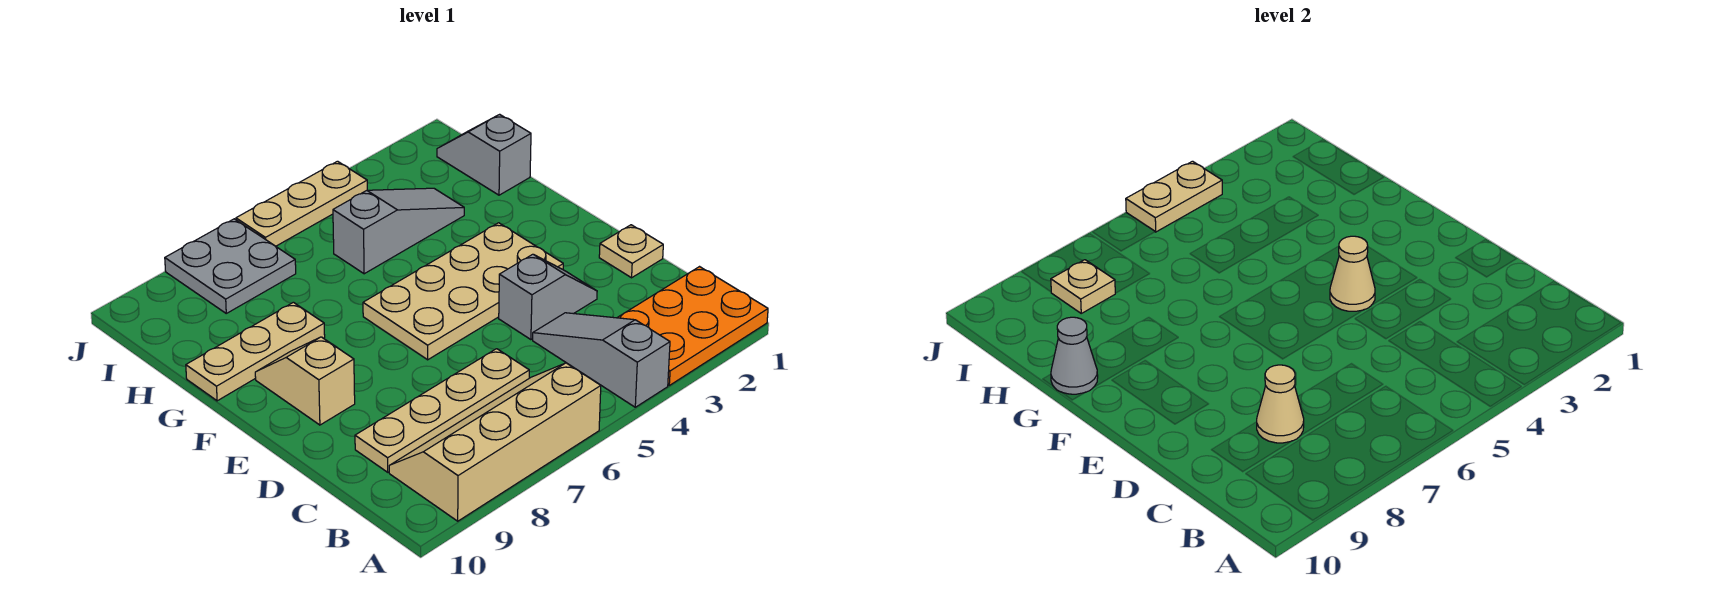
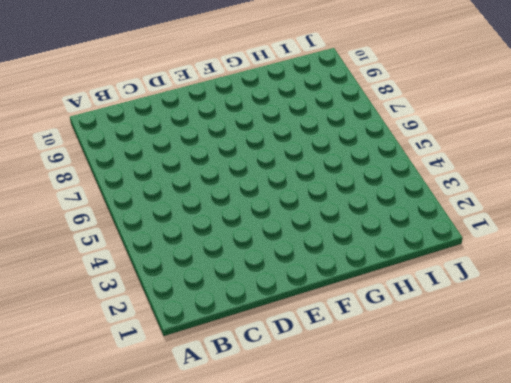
none -> orange 2x3 plate [617,267,768,385]
none -> grey 1x3 slope [533,313,670,407]
none -> tan 2x4 slope [389,363,601,521]

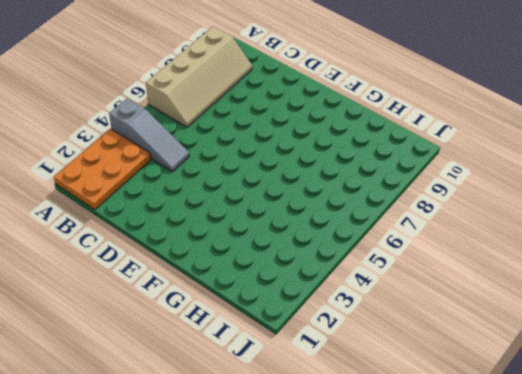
none -> tan 1x4 plate [355,349,529,472]
none -> tan 1x1 plate [599,225,663,278]
none -> grey 1x2 slope [499,254,597,340]

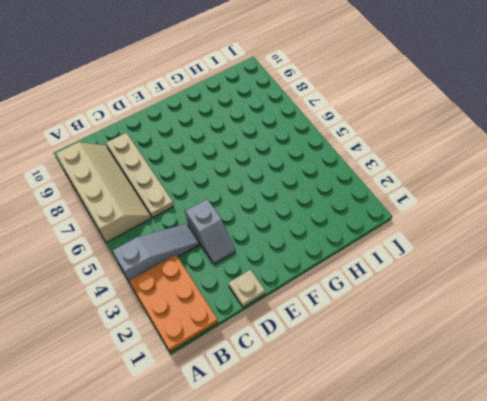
none -> tan 2x4 plate [363,223,563,360]
none -> tan 1x2 slope [255,337,355,425]
none -> tan 1x3 plate [186,302,325,401]

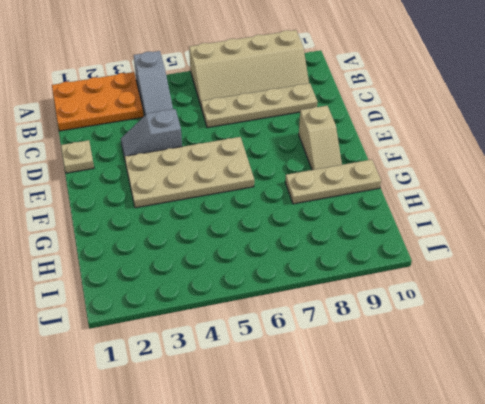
none -> grey 1x2 slope [437,114,531,195]
none -> grey 1x3 slope [333,188,464,274]
none -> grey 2x2 plate [165,219,296,313]

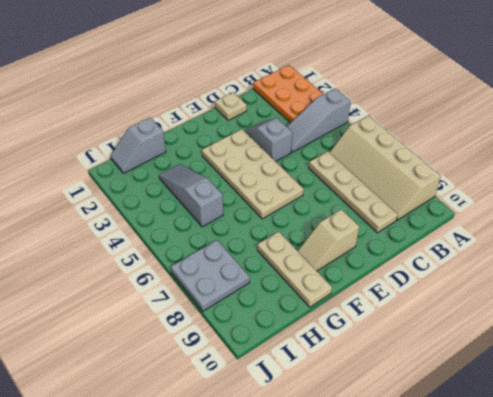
none -> tan 1x3 plate [236,161,367,246]
none -> tan 1x1 cone [1257,365,1304,443]
none -> tan 1x1 cone [1330,236,1375,311]

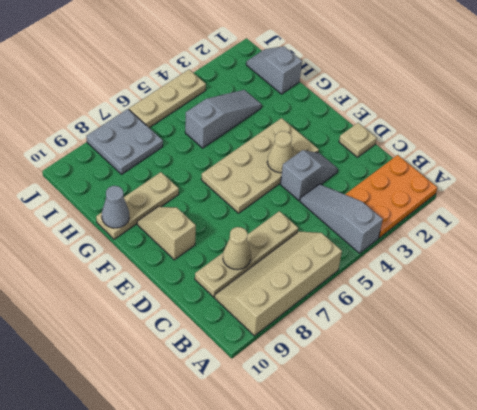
none -> tan 1x1 plate [1051,260,1115,313]
none -> tan 1x2 plate [1126,161,1222,232]

